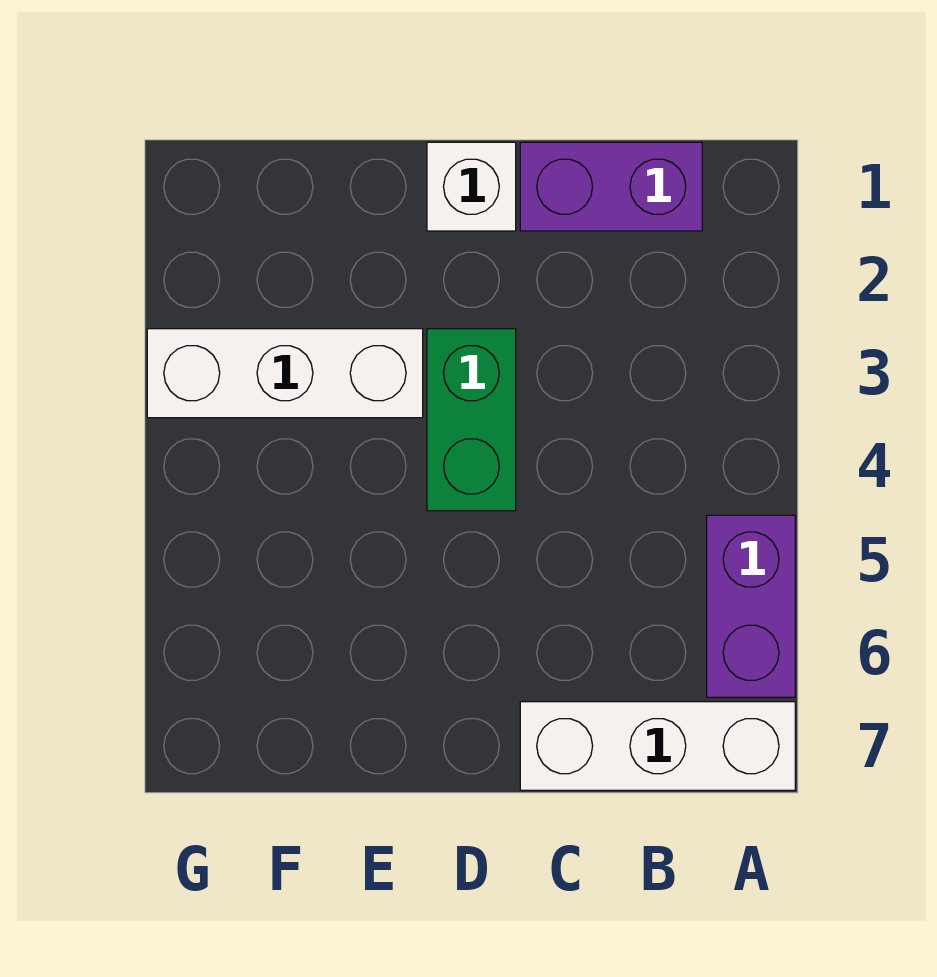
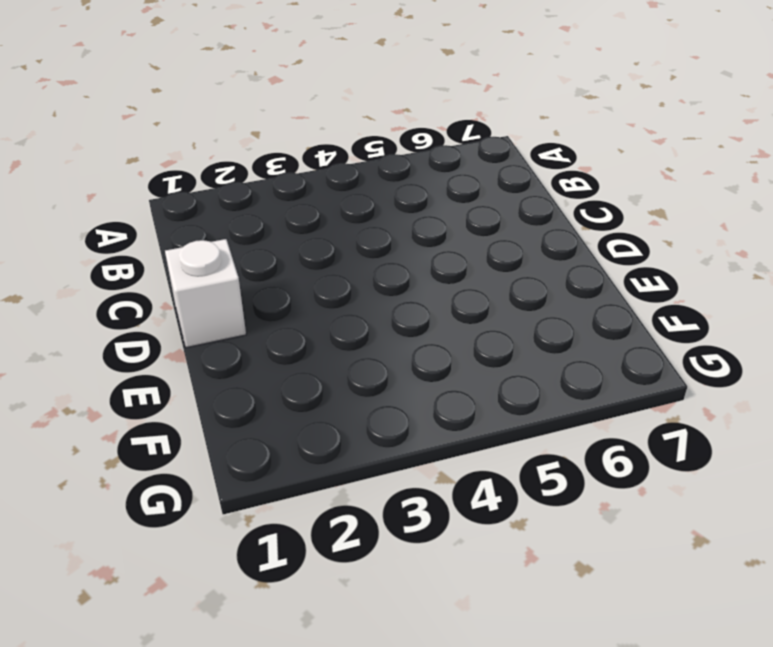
none -> purple 1x2 brick [707,515,795,697]
none -> white 1x3 brick [520,702,795,790]

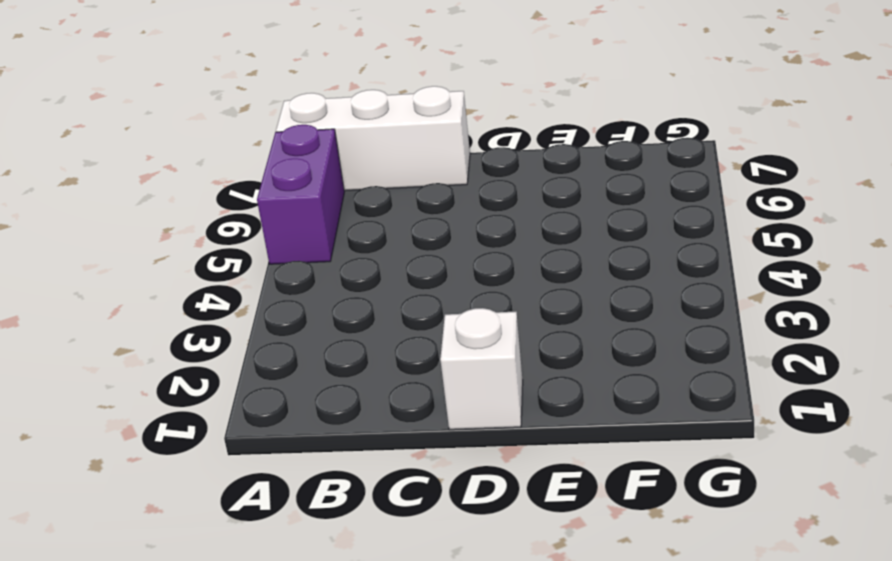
none -> purple 1x2 brick [520,142,702,231]
none -> green 1x2 brick [427,329,516,511]

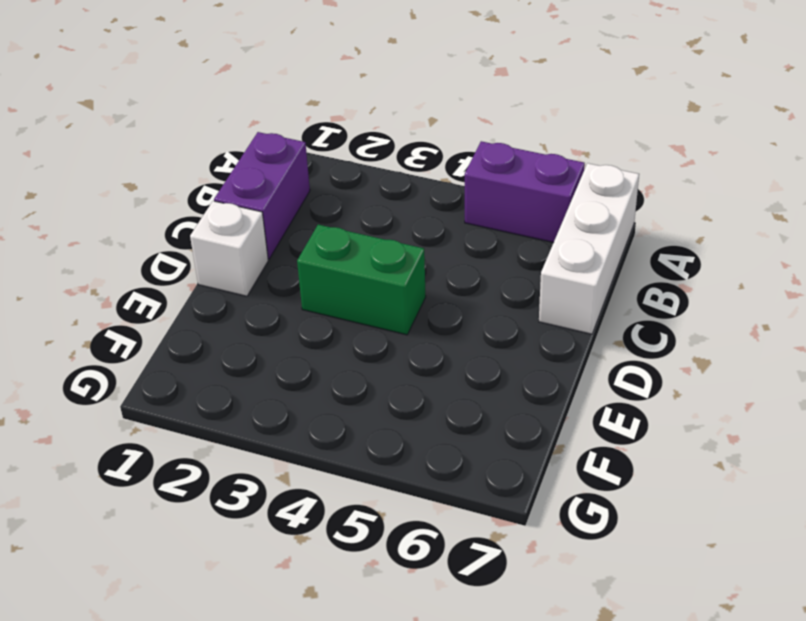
none -> white 1x3 brick [147,329,423,418]

